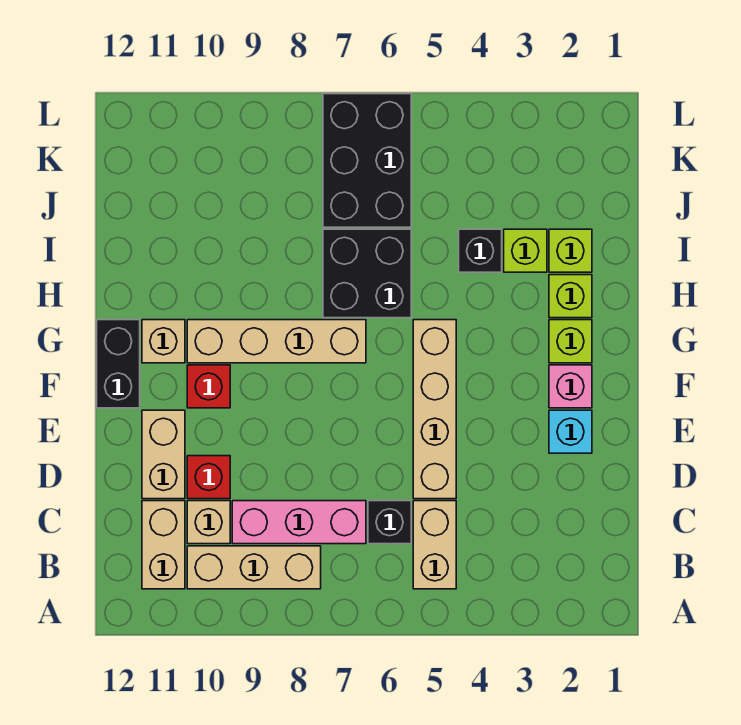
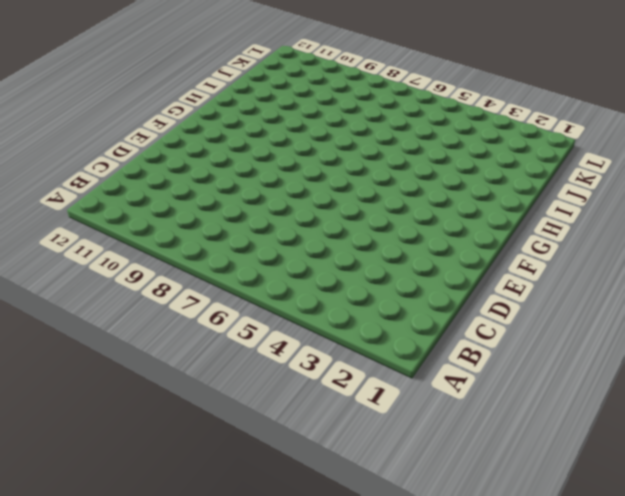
none -> tan 1x2 brick [413,501,456,589]
none -> tan 1x3 brick [187,546,321,589]
none -> tan 1x2 brick [142,501,185,589]

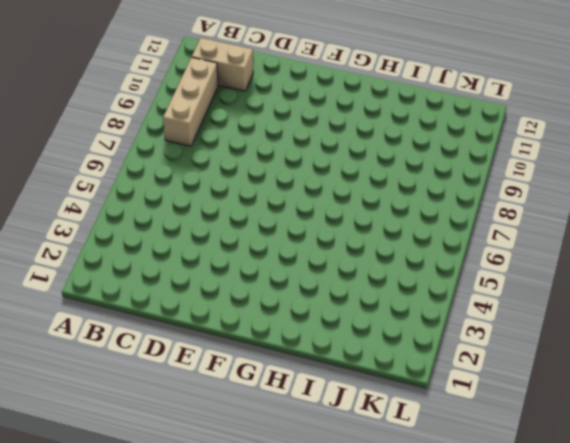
none -> tan 1x2 brick [413,501,456,589]
none -> black 1x1 brick [368,501,411,544]
none -> pink 1x3 brick [232,501,366,544]

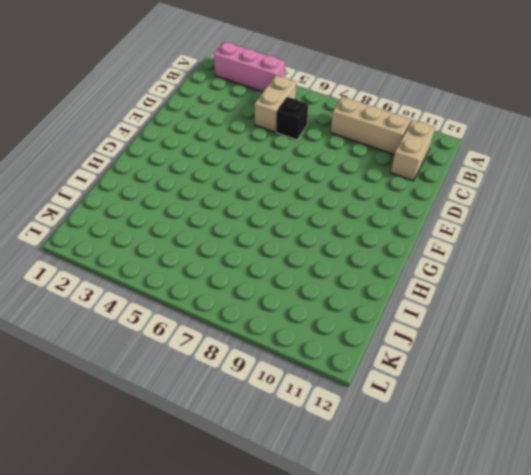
pink 1x3 brick [214,42,285,92] -> pink 1x3 brick moved to [232,501,366,544]
none -> tan 1x1 brick [187,501,230,544]
none -> tan 1x4 brick [413,320,456,499]
none -> red 1x1 brick [187,456,230,499]

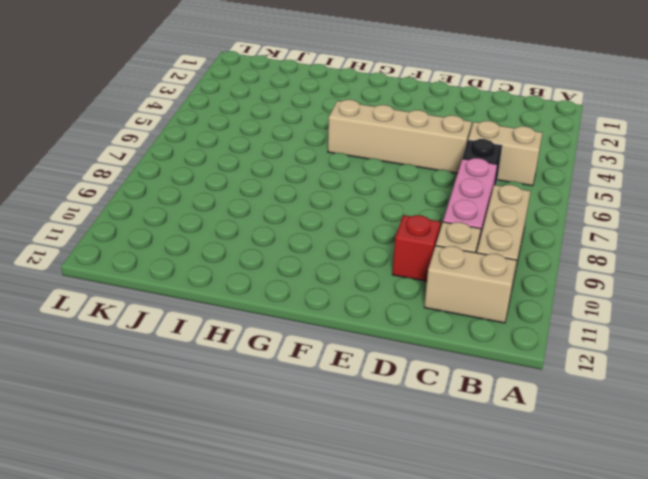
none -> tan 1x2 brick [142,410,185,499]
none -> cyan 1x1 brick [549,410,592,453]
none -> pink 1x1 brick [549,365,592,408]

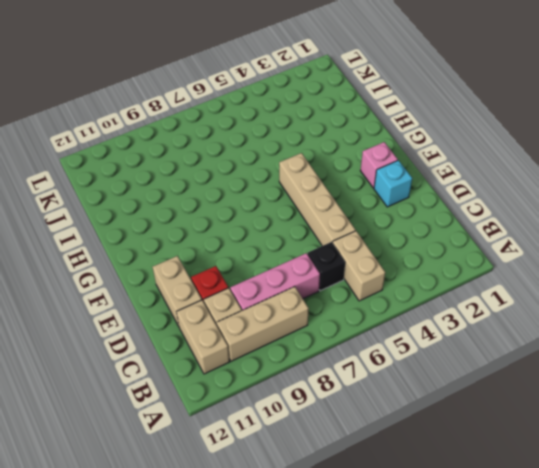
none -> red 1x1 brick [187,365,230,408]
none -> black 1x2 brick [97,320,140,408]
none -> lime 1x1 brick [549,320,592,363]

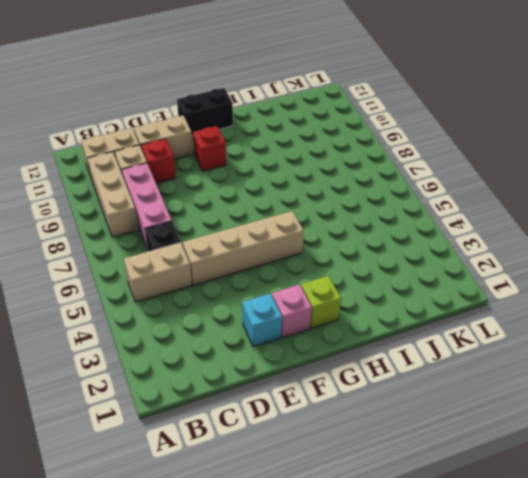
none -> tan 1x4 brick [187,320,366,363]
none -> tan 1x1 brick [142,320,185,363]
none -> lime 1x1 brick [549,275,592,318]

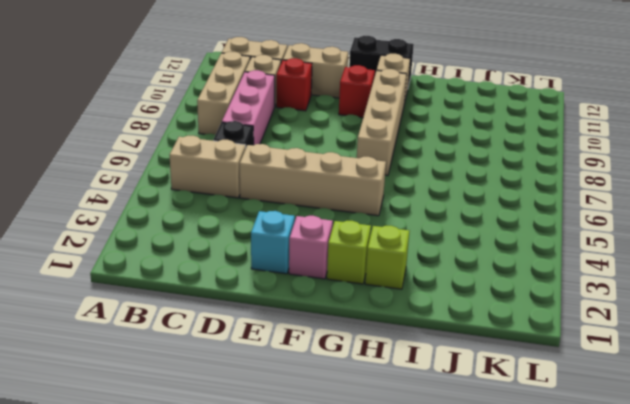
none -> black 2x2 brick [323,229,411,318]
none -> lime 1x1 brick [549,229,592,272]
none -> lime 1x1 brick [504,229,547,272]

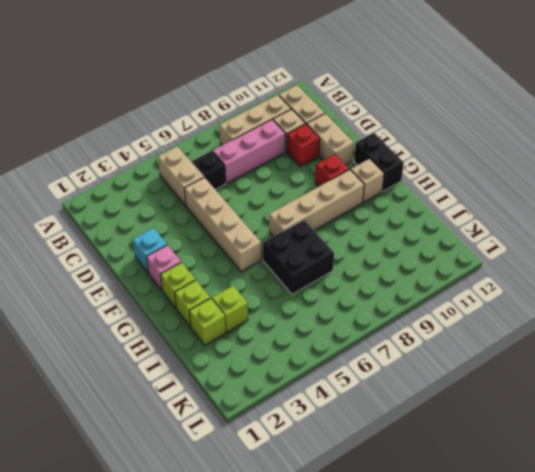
none -> black 1x1 brick [459,229,502,272]
none -> black 2x3 brick [323,94,411,227]

